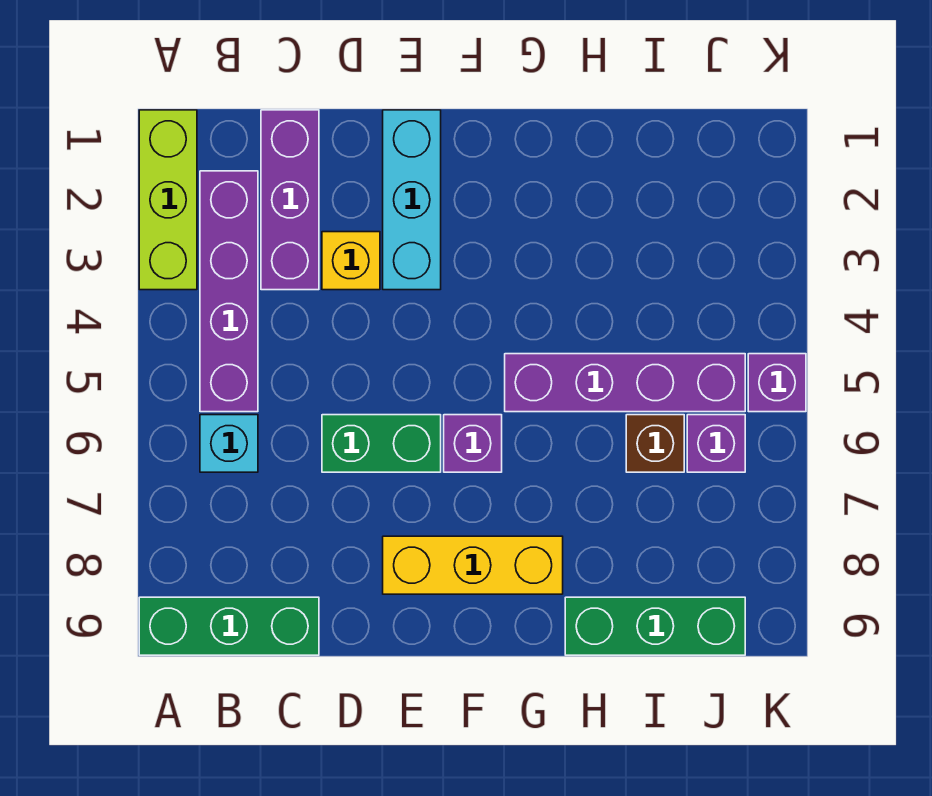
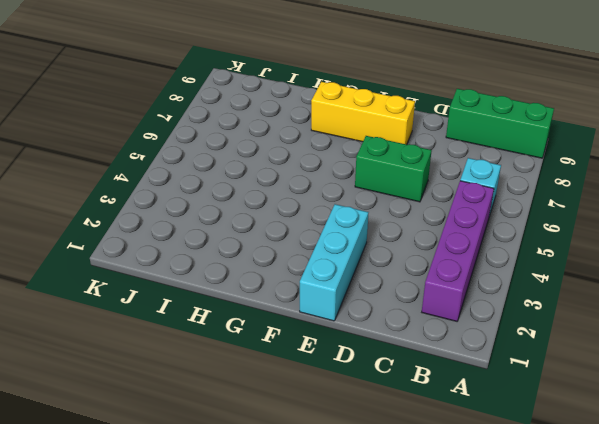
none -> lime 1x3 brick [139,110,197,290]
none -> purple 1x3 brick [261,110,319,290]
none -> yellow 1x1 brick [322,232,380,290]

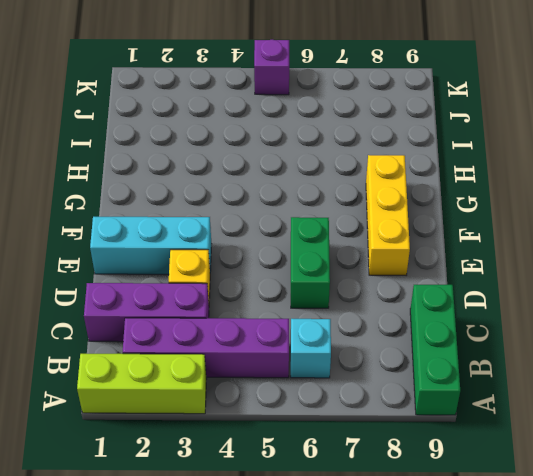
none -> purple 1x1 brick [444,415,502,472]
none -> purple 1x4 brick [505,354,745,412]
none -> green 1x3 brick [565,597,745,655]

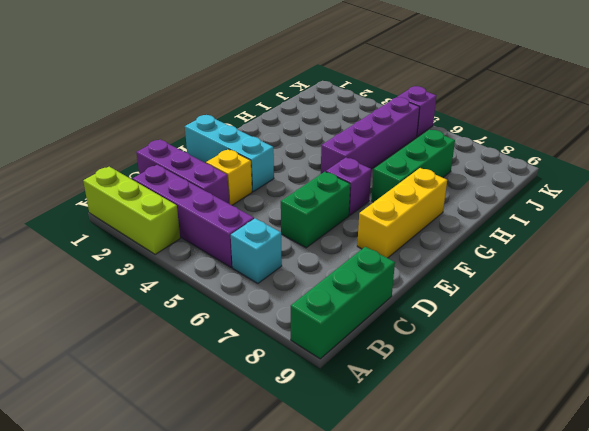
green 1x3 brick [371,130,455,202] -> green 1x3 brick moved to [565,597,745,655]
none -> brown 1x1 brick [626,415,684,472]
none -> purple 1x1 brick [687,415,745,472]

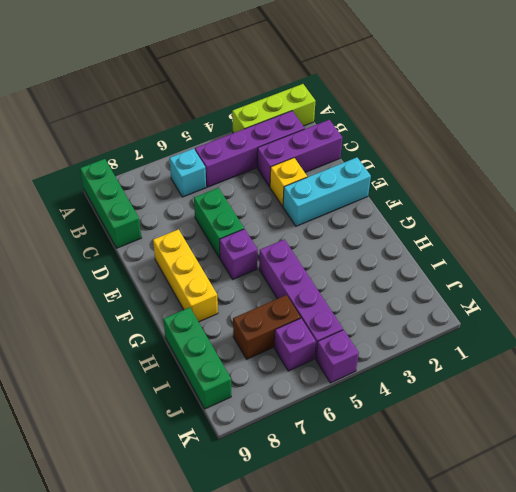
brown 1x2 brick [233,295,301,359] -> brown 1x1 brick [626,415,684,472]

